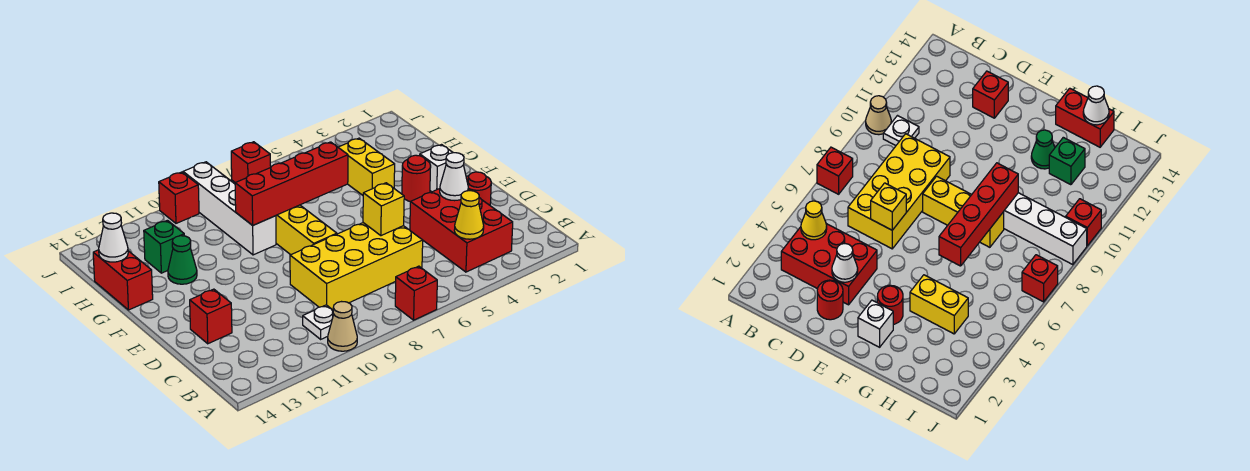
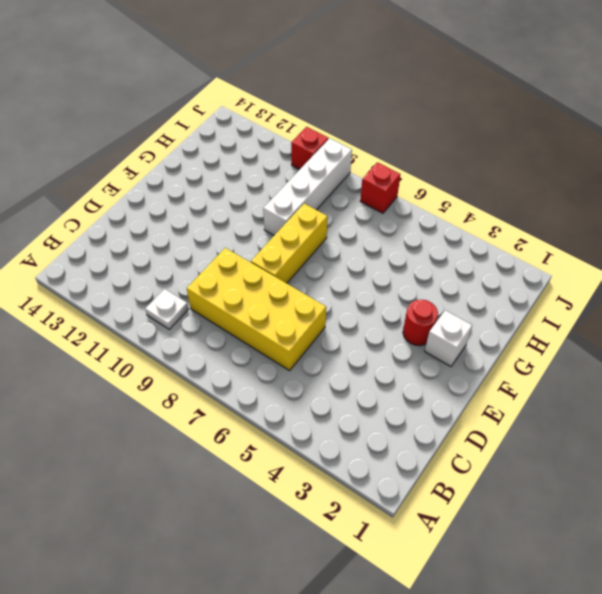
none -> red 1x1 brick [395,266,437,320]
none -> tan 1x1 cone [328,302,357,351]
none -> red 2x3 brick [410,189,513,272]

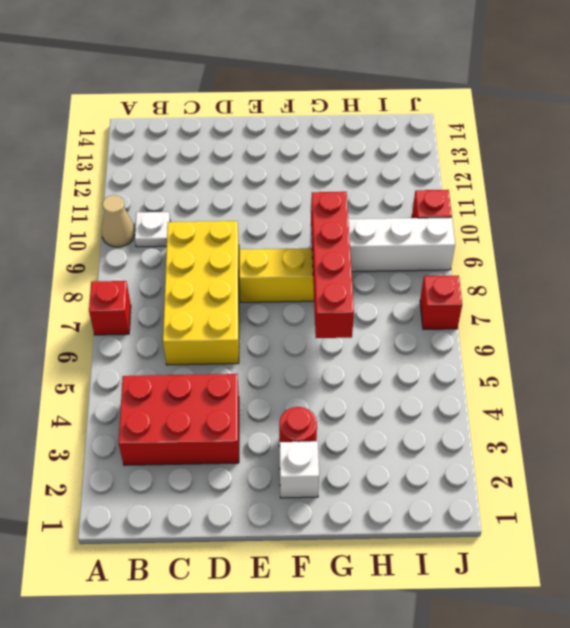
none -> red 1x1 round brick [466,172,491,205]
none -> red 1x1 brick [190,289,232,344]
none -> yellow 1x2 brick [338,138,395,195]

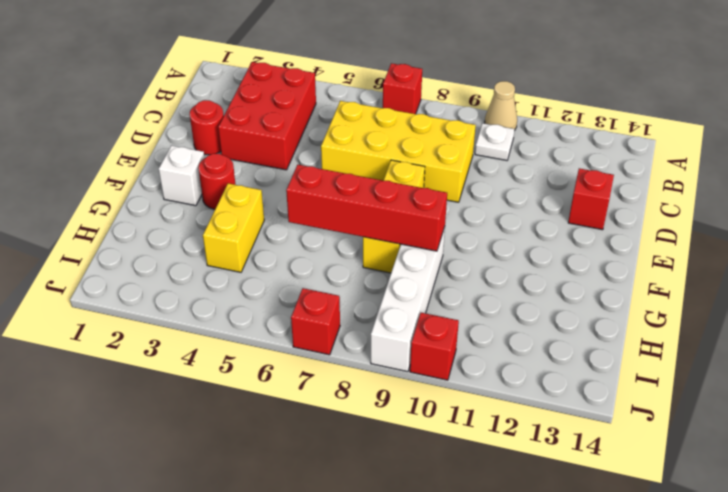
none -> green 1x1 cone [168,236,197,284]
none -> red 1x2 brick [93,250,153,310]
none -> green 1x1 brick [144,220,184,273]

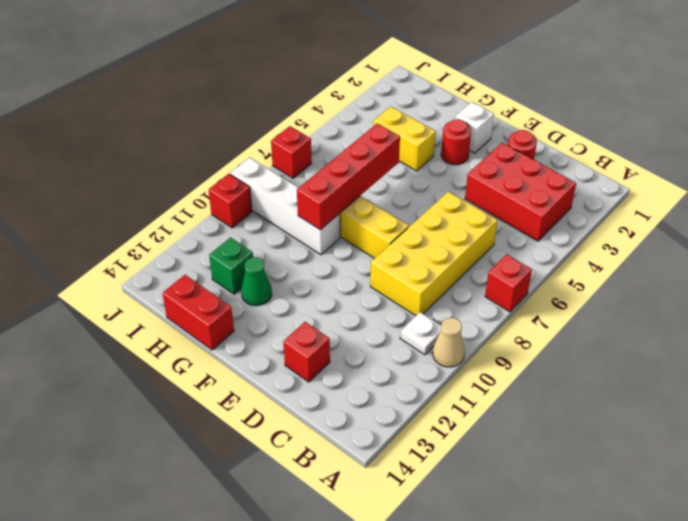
none -> yellow 1x1 cone [454,190,484,239]
none -> white 1x1 cone [440,153,468,201]
none -> yellow 1x1 brick [363,183,404,236]

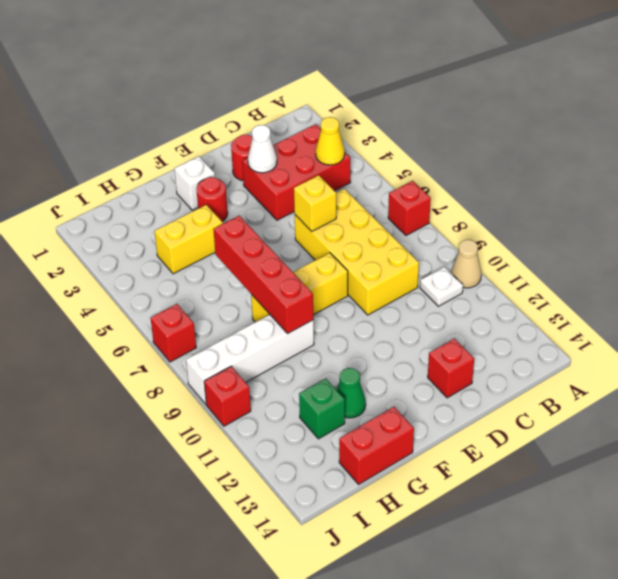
none -> white 1x1 cone [99,213,128,262]

